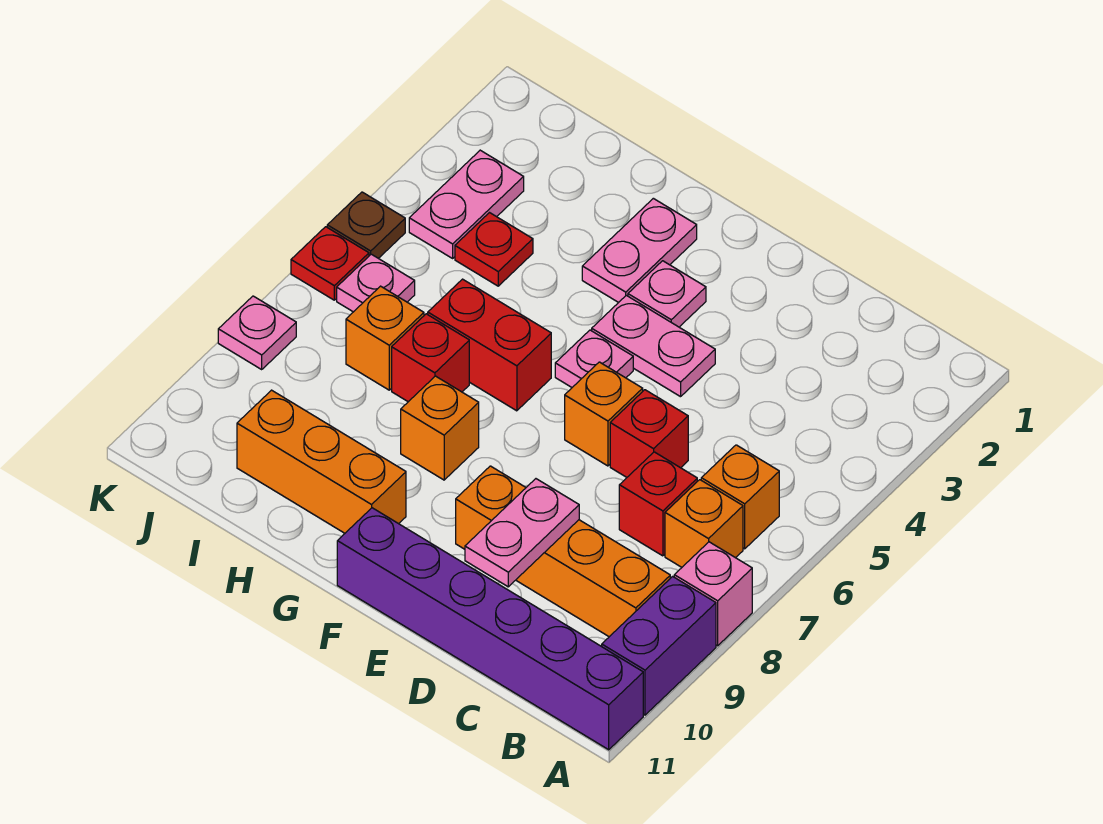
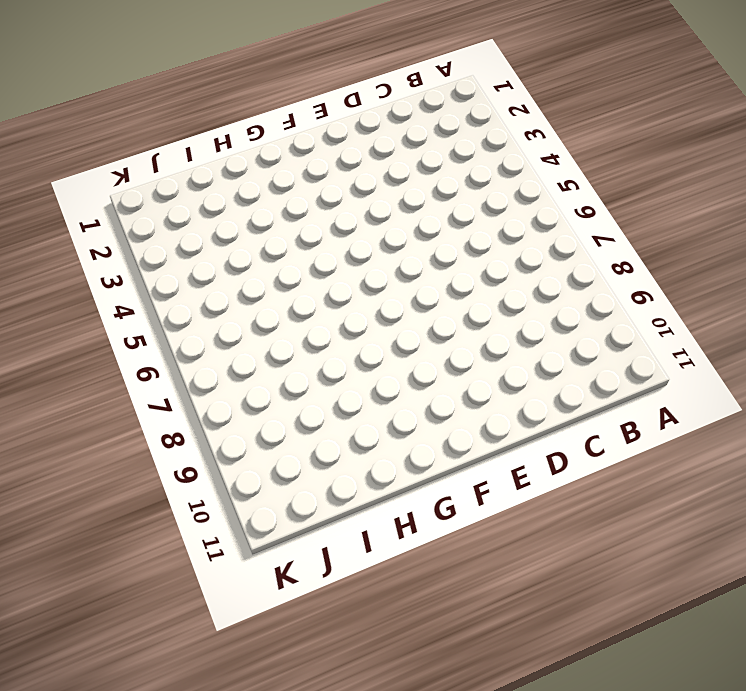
none -> pink 1x1 brick [674,542,752,646]
none -> purple 1x2 brick [602,576,716,715]
none -> purple 1x6 brick [337,508,643,750]

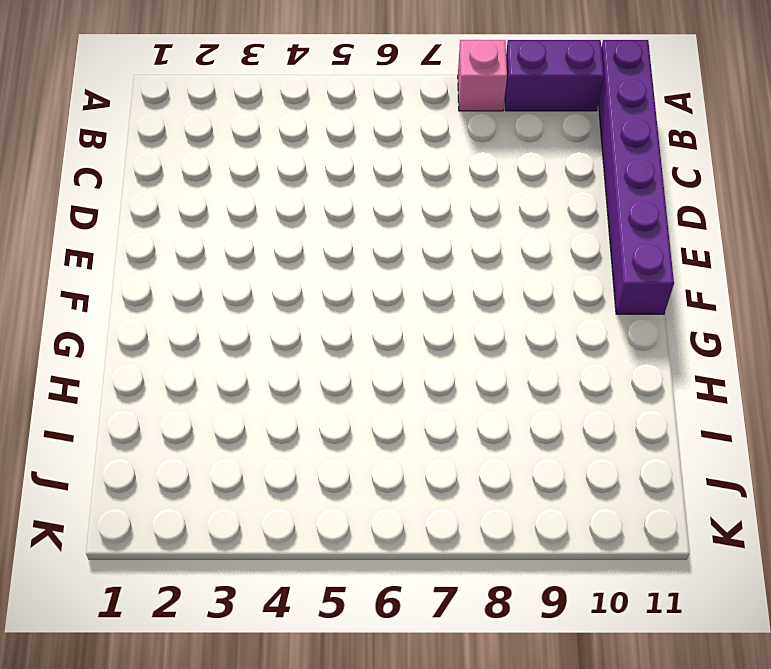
none -> orange 1x1 brick [701,445,779,549]
none -> orange 1x1 brick [665,480,743,567]
none -> orange 1x4 brick [456,466,670,637]

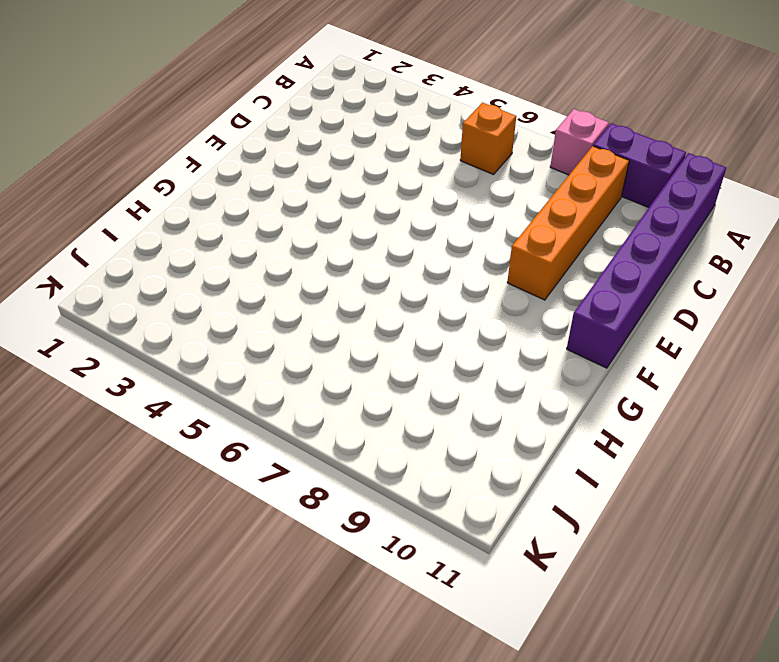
none -> orange 1x1 brick [665,480,743,567]
none -> red 1x1 brick [619,452,697,556]
none -> red 1x1 brick [610,390,688,477]

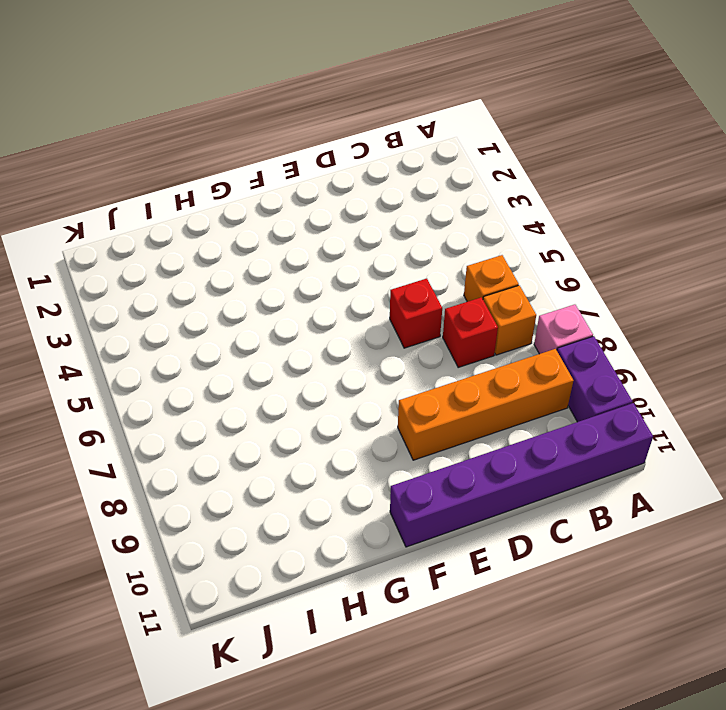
none -> pink 1x2 plate [592,295,715,397]
none -> orange 1x1 brick [565,362,643,466]
none -> pink 1x1 plate [628,261,706,327]

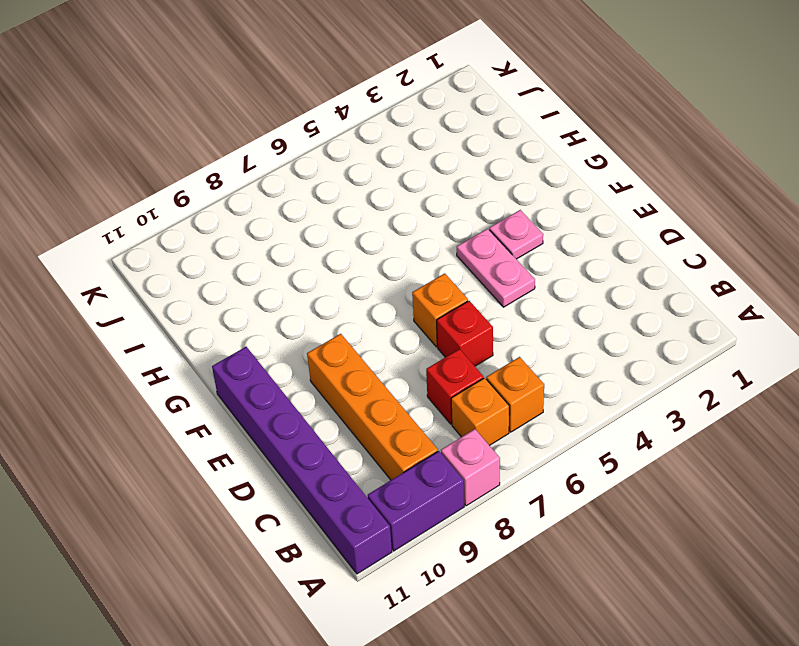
none -> pink 1x1 plate [555,330,633,387]
none -> pink 1x2 plate [582,198,697,303]
none -> red 1x2 brick [428,279,551,411]

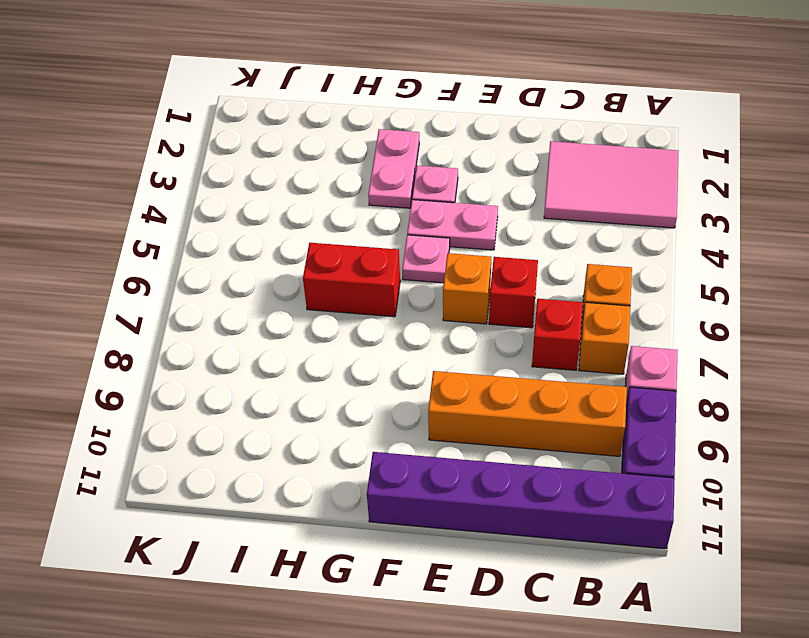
pink 2x3 tile [544,141,679,228] -> none
none -> orange 1x1 brick [401,376,479,480]
none -> orange 1x3 brick [237,390,406,533]
none -> red 1x1 brick [392,314,469,402]

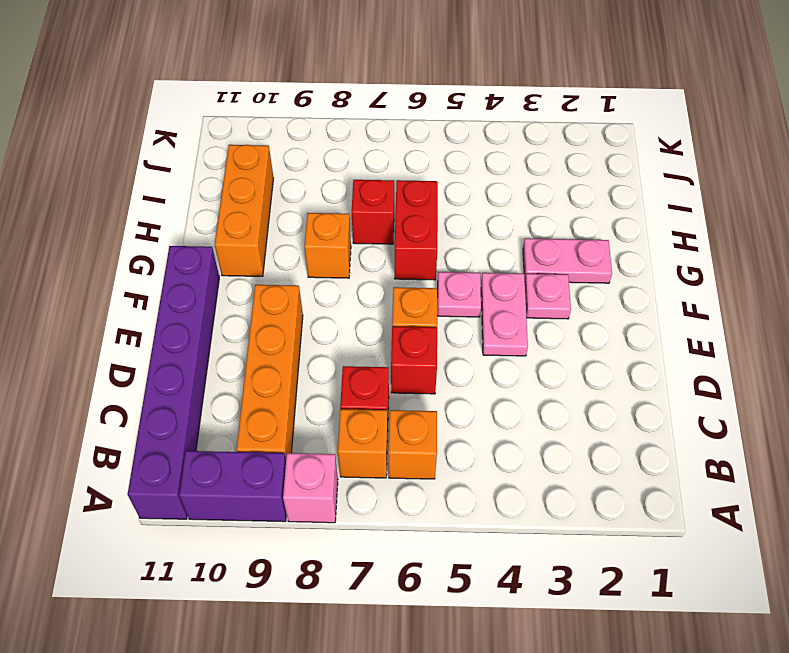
none -> red 1x1 plate [455,213,533,286]
none -> orange 1x1 brick [346,286,424,390]
none -> pink 1x2 plate [409,150,524,258]

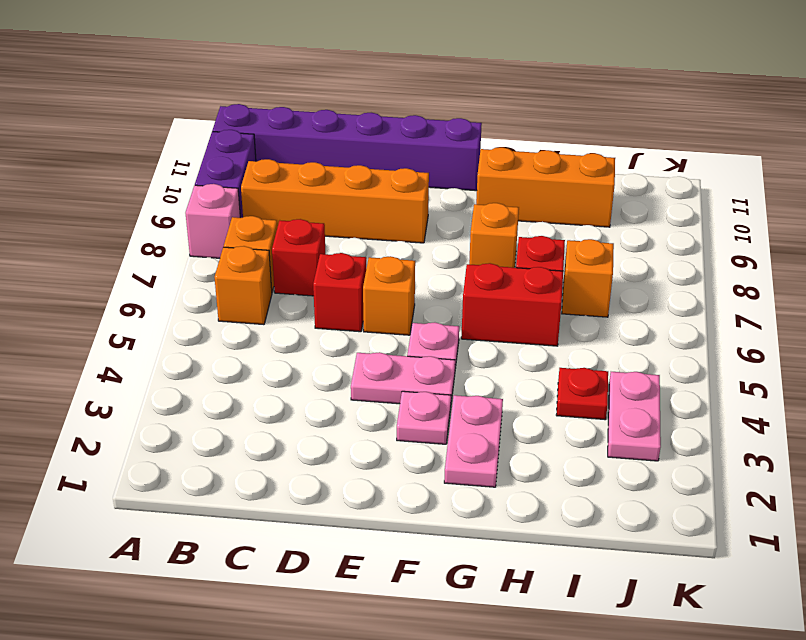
none -> pink 1x1 plate [337,254,415,312]
none -> brown 1x1 plate [327,192,405,258]
none -> red 1x1 plate [291,227,369,300]

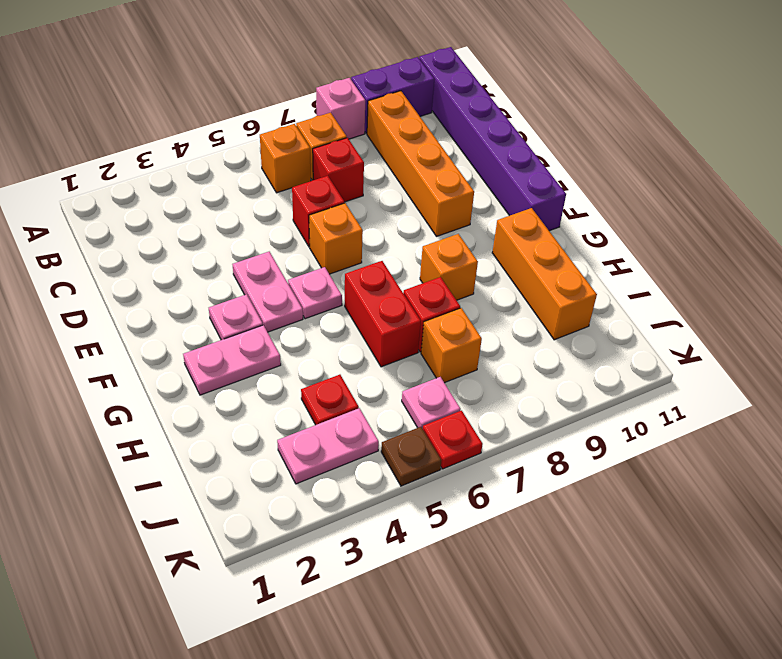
none -> pink 1x1 plate [218,296,296,369]
none -> pink 1x2 plate [465,479,579,587]

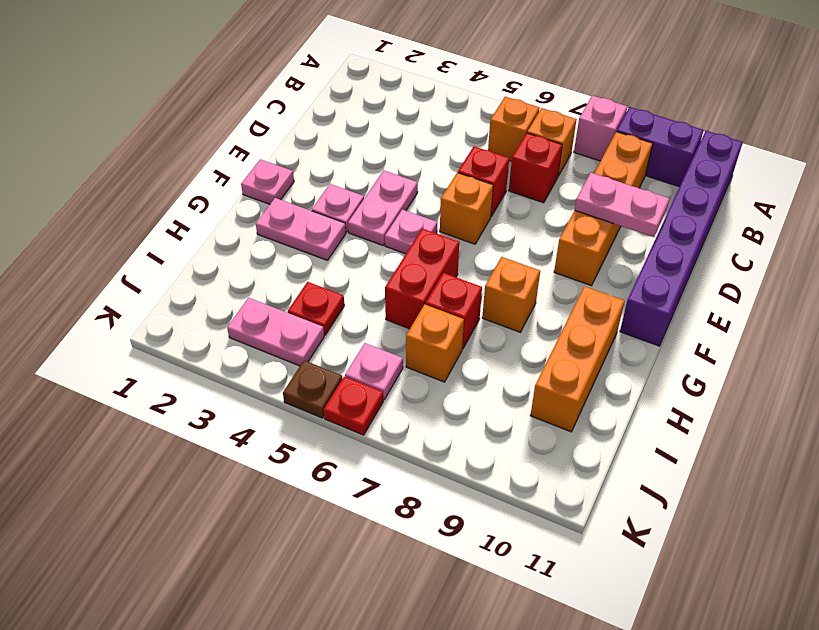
pink 1x1 plate [241,159,294,204] -> pink 1x1 plate moved to [218,296,296,369]

